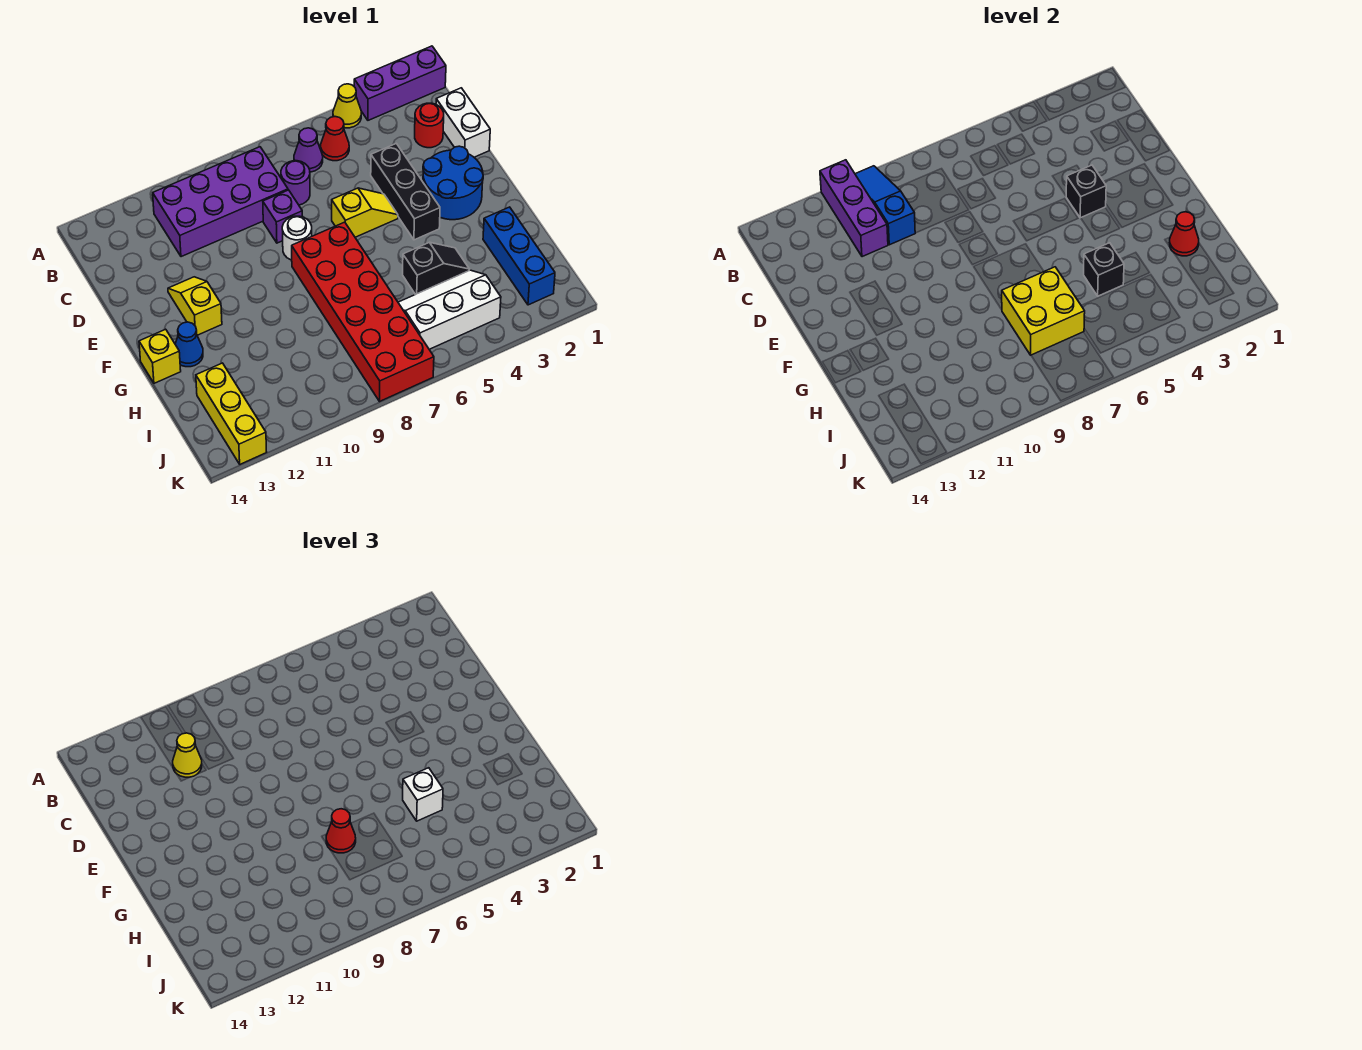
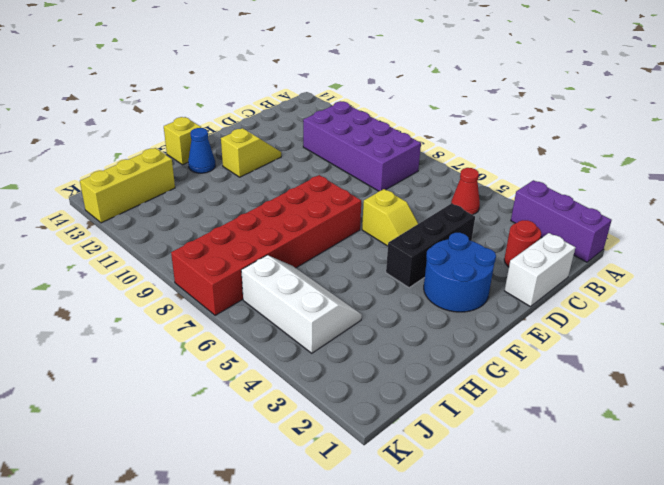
none -> yellow 1x1 cone [333,84,361,128]
none -> purple 1x1 cone [294,128,323,172]
none -> purple 1x1 round brick [281,161,310,205]
none -> purple 1x1 brick [263,190,302,243]

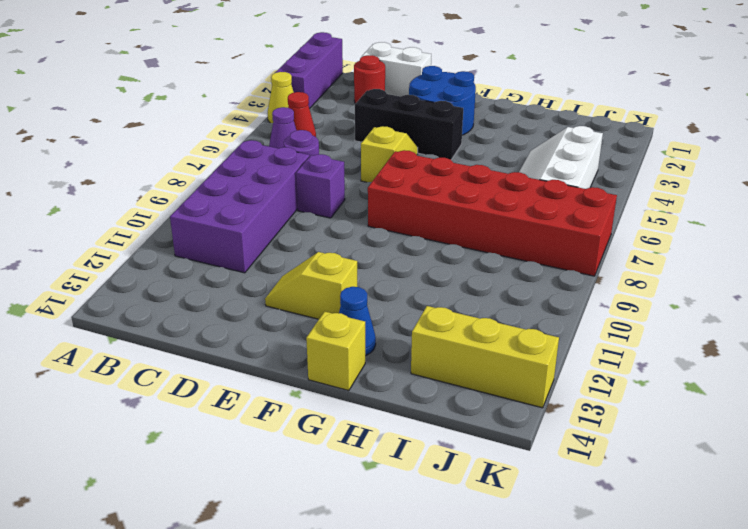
none -> white 1x1 round brick [282,216,312,260]
none -> blue 1x3 brick [483,207,555,305]
none -> black 1x2 slope [403,242,470,295]
none -> blue 1x3 slope [855,166,915,245]

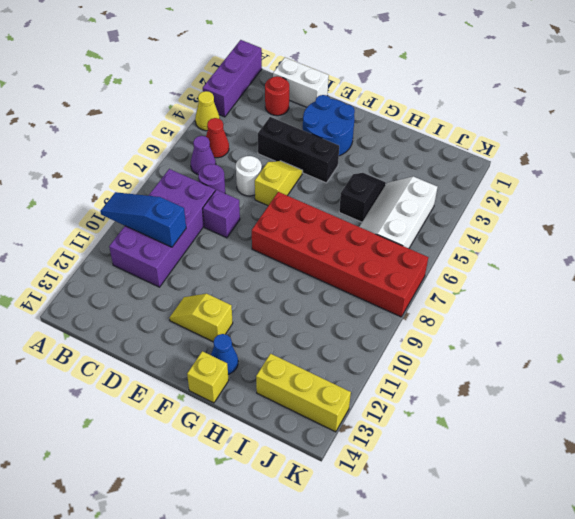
white 1x1 round brick [236,156,262,196] -> white 1x1 round brick moved to [282,216,312,260]
none -> blue 1x3 brick [483,207,555,305]
none -> purple 1x3 brick [820,160,888,257]
none -> black 1x1 brick [1066,165,1106,218]
none -> red 1x1 cone [1170,212,1199,256]

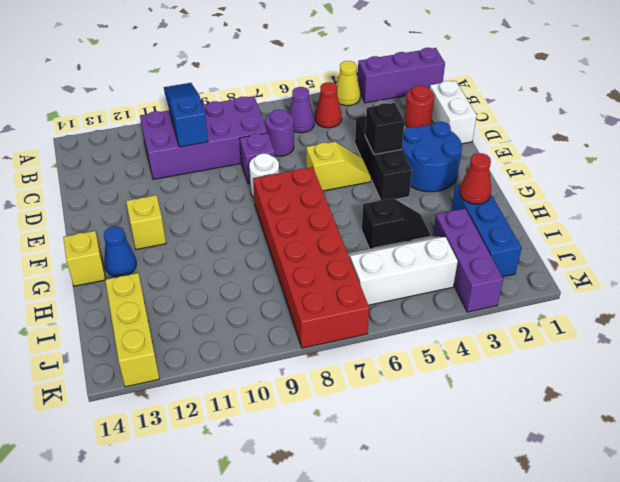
purple 1x3 brick [433,209,503,312] -> purple 1x3 brick moved to [820,160,888,257]
none -> black 1x1 brick [1084,243,1124,296]
none -> yellow 2x2 brick [1002,267,1085,355]
none -> yellow 1x1 cone [173,733,202,777]
none -> white 1x1 brick [403,768,443,821]

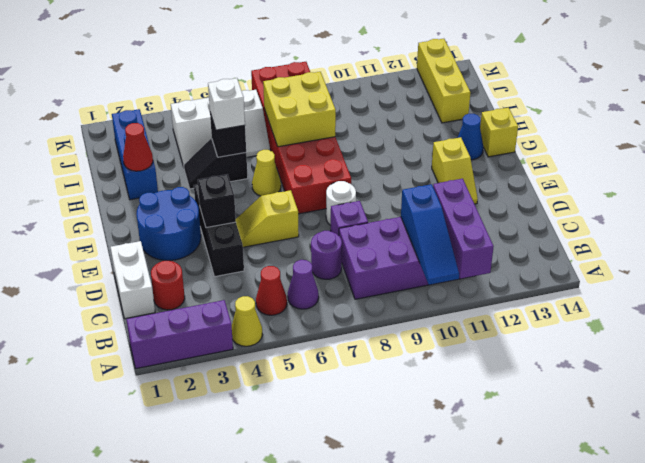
yellow 1x1 cone [252,150,281,196] -> yellow 1x1 cone moved to [173,733,202,777]
none -> red 1x1 cone [326,809,356,853]

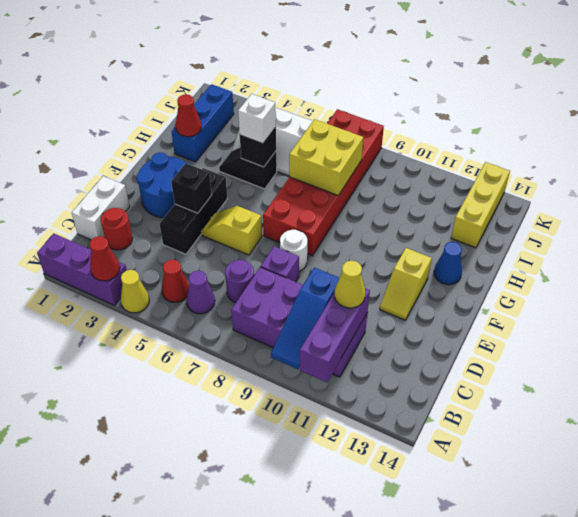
red 1x1 cone [90,236,120,281] -> red 1x1 cone moved to [326,809,356,853]
none -> yellow 1x1 brick [139,329,181,383]

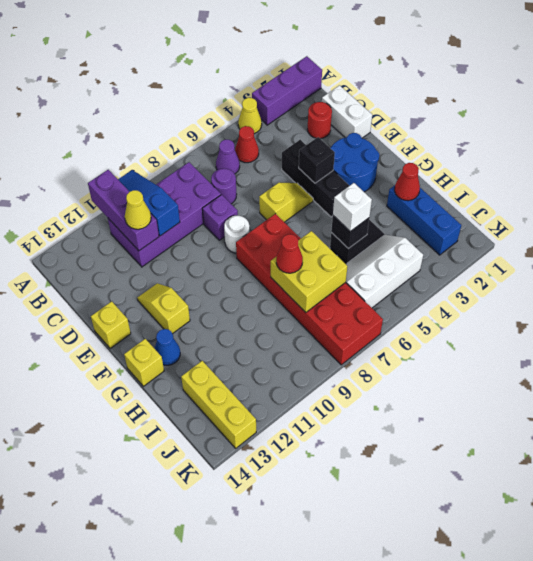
yellow 1x1 brick [91,301,131,349] -> none

